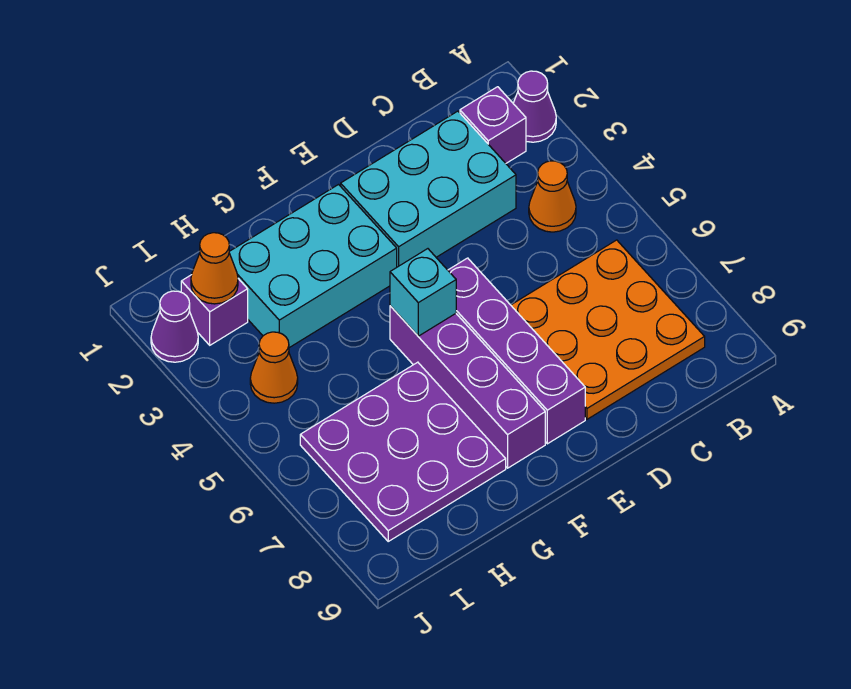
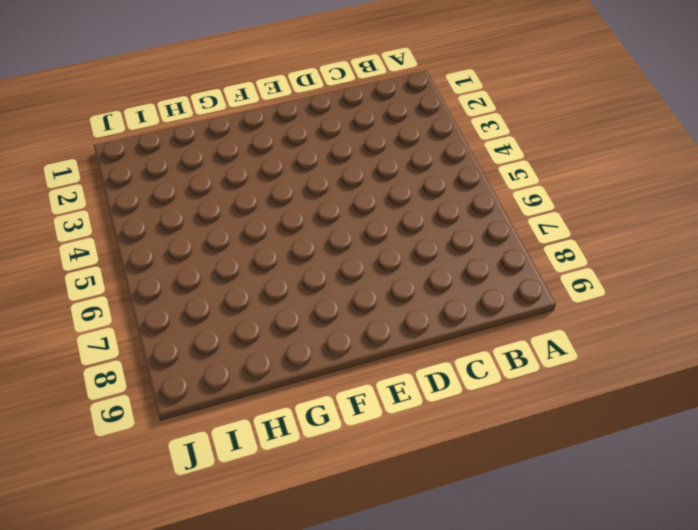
none -> purple 1x1 cone [513,71,556,142]
none -> purple 1x1 brick [460,87,526,163]
none -> orange 1x1 cone [529,161,576,232]

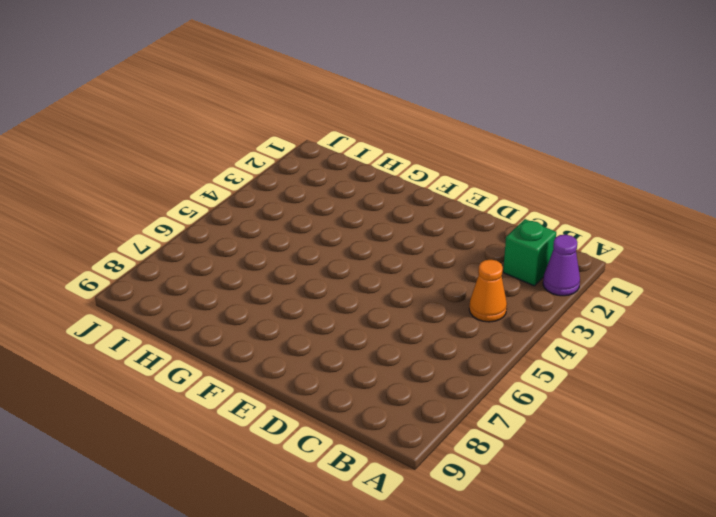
green 1x1 brick [503,219,556,286] -> purple 1x1 brick [460,87,526,163]
none -> orange 3x3 plate [511,240,705,419]
none -> cyan 2x3 brick [341,111,516,267]
none -> purple 1x4 brick [448,258,585,444]

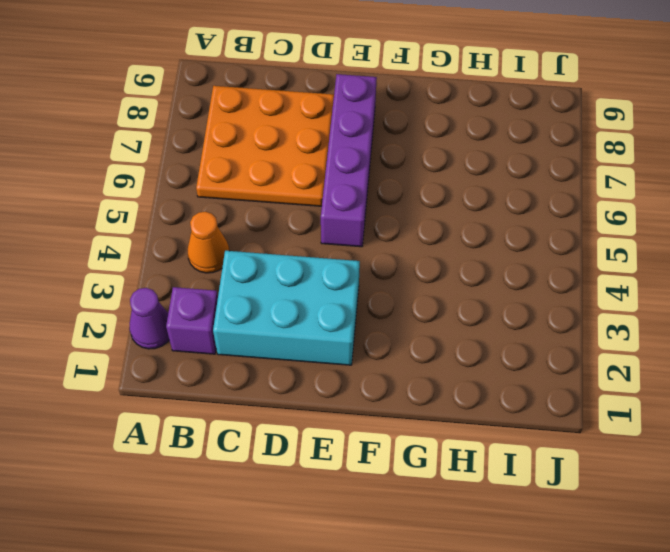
none -> cyan 2x3 brick [229,185,397,348]
none -> purple 1x4 brick [390,306,545,468]
none -> purple 3x3 plate [300,362,506,541]

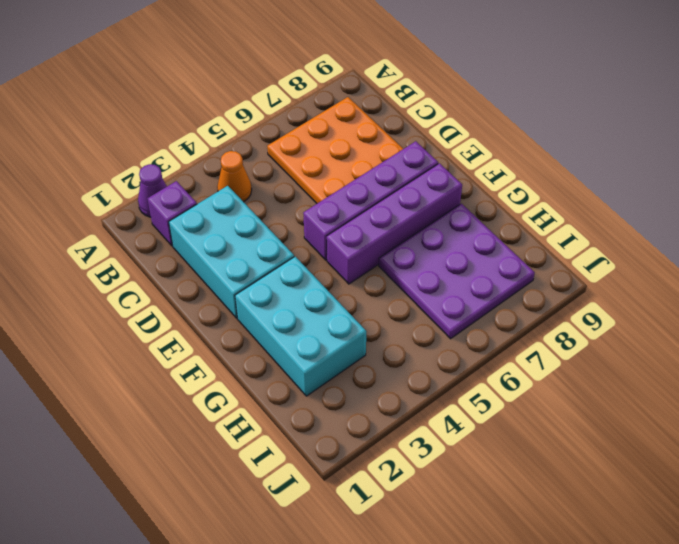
none -> purple 1x1 brick [181,275,248,345]
none -> orange 1x1 cone [250,332,298,403]
none -> purple 1x1 cone [151,291,198,362]

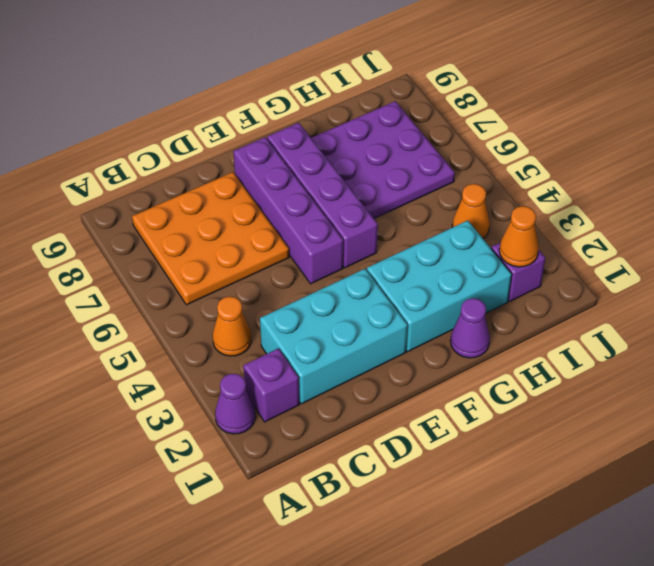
purple 1x1 cone [450,298,490,358] -> purple 1x1 cone moved to [151,291,198,362]
none -> cyan 1x1 brick [390,249,456,336]

